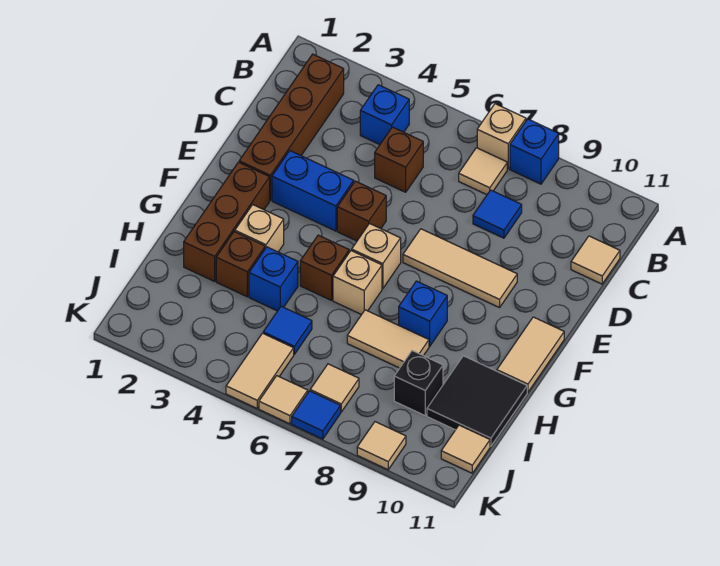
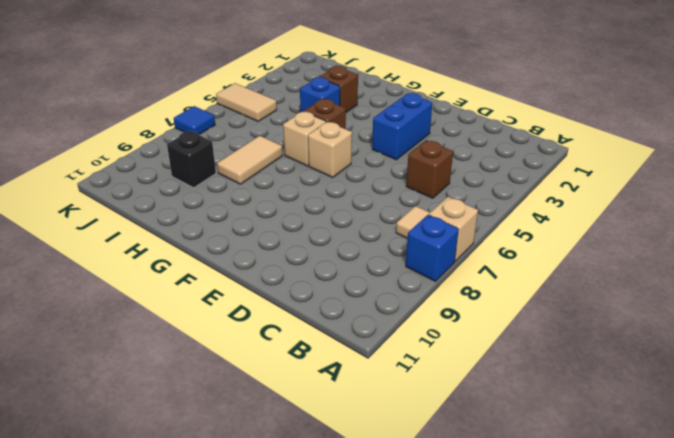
none -> brown 1x4 brick [239,54,344,200]
none -> blue 1x1 brick [360,85,409,145]
none -> blue 1x1 tile [473,190,522,238]
none -> tan 1x1 tile [571,236,620,284]

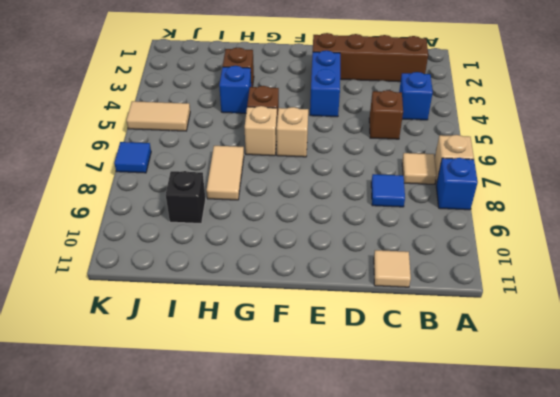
none -> brown 1x1 brick [337,181,386,241]
none -> tan 1x3 tile [403,229,517,308]
none -> brown 1x3 brick [184,162,270,281]
none -> tan 1x2 tile [497,317,564,392]

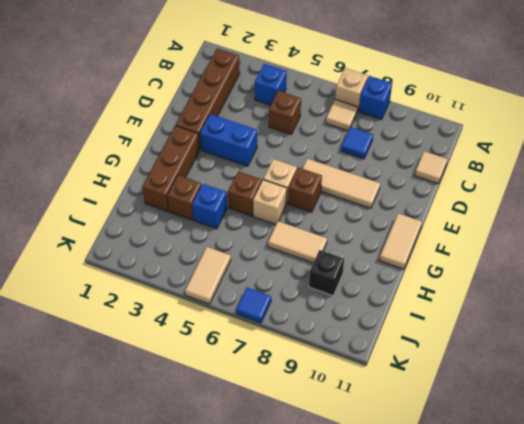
brown 1x1 brick [288,167,322,212] -> brown 1x1 brick moved to [337,181,386,241]
none -> tan 1x1 brick [235,205,284,252]
none -> blue 1x1 brick [399,281,447,346]
none -> black 2x2 tile [427,356,527,446]
none -> blue 1x1 tile [263,306,312,354]

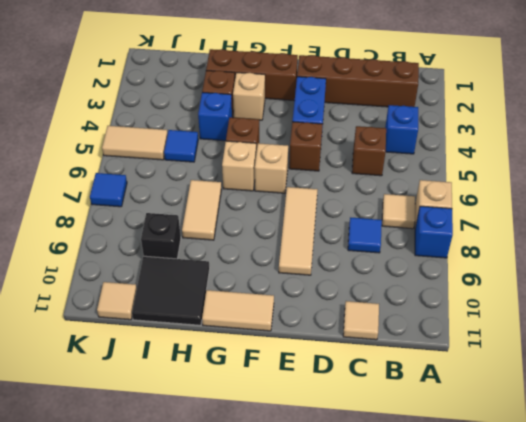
none -> blue 1x1 brick [399,281,447,346]
none -> tan 1x1 tile [310,364,359,412]
none -> tan 1x1 tile [259,376,308,424]
none -> tan 1x1 tile [357,422,406,470]

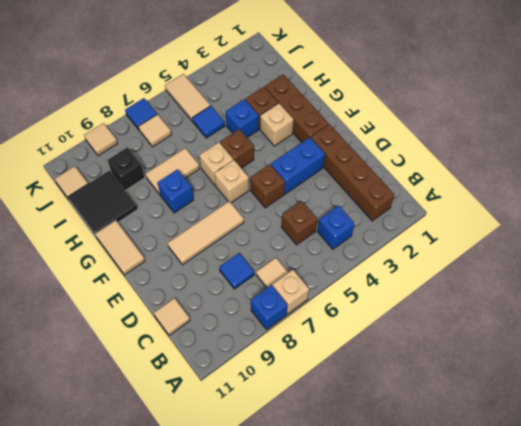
none -> tan 1x1 tile [259,376,308,424]

